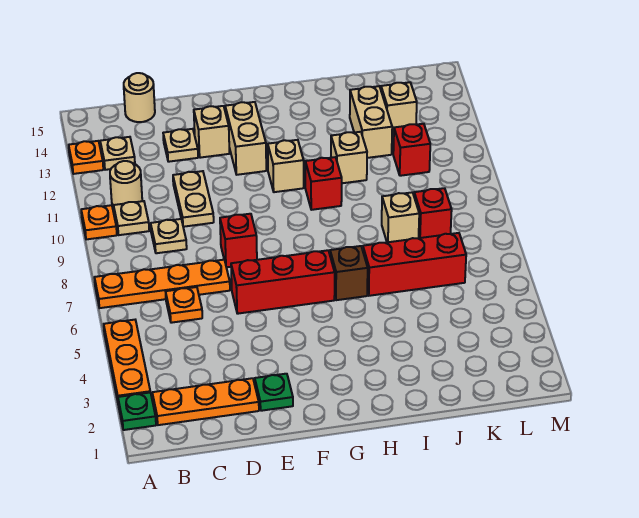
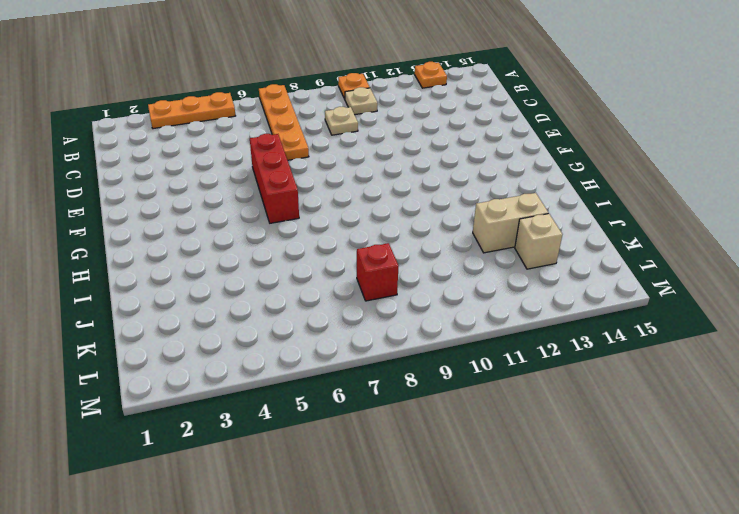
none -> green 1x1 plate [118,393,156,430]
none -> orange 1x3 plate [152,378,259,425]
none -> tan 1x1 round brick [110,161,142,206]

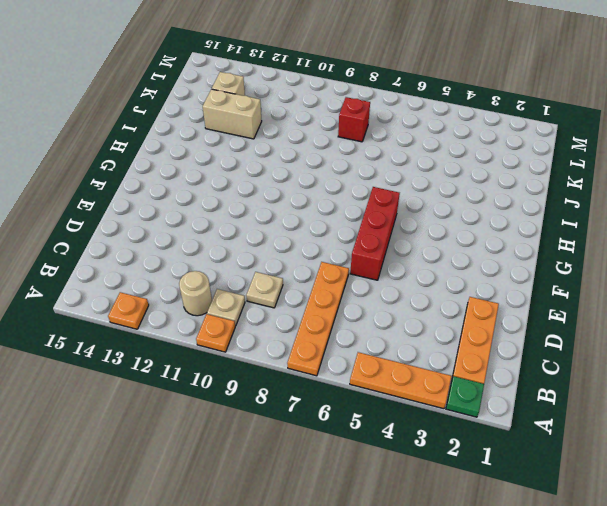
none -> tan 1x1 plate [100,137,135,170]
none -> orange 1x1 plate [166,287,202,323]
none -> tan 1x1 round brick [124,73,155,122]

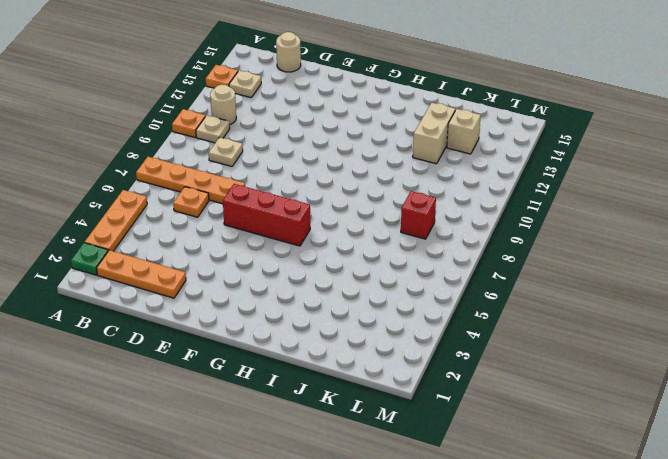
none -> tan 1x2 plate [173,171,214,227]
none -> tan 1x1 plate [163,129,198,162]
none -> green 1x1 plate [255,374,293,411]

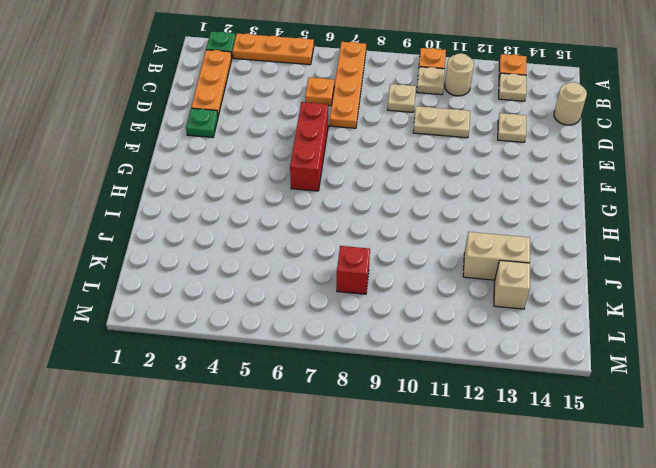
none -> red 1x1 brick [220,214,257,267]
none -> tan 1x1 brick [194,106,230,158]
none -> tan 1x2 brick [225,102,266,175]

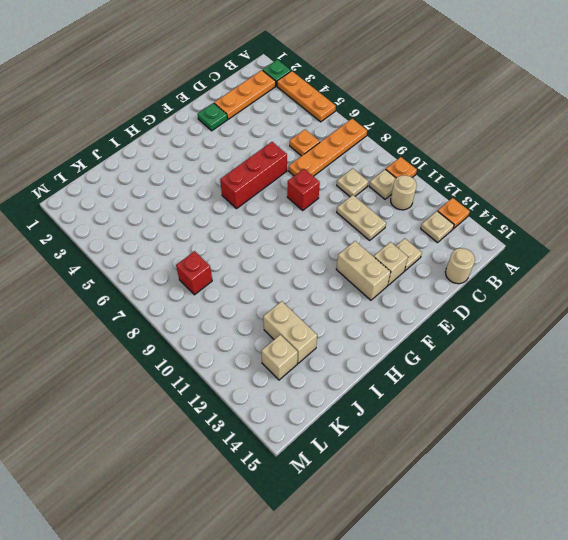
none -> tan 1x1 brick [268,140,304,192]
none -> brown 1x1 brick [330,246,368,300]
none -> red 1x1 brick [305,157,342,210]

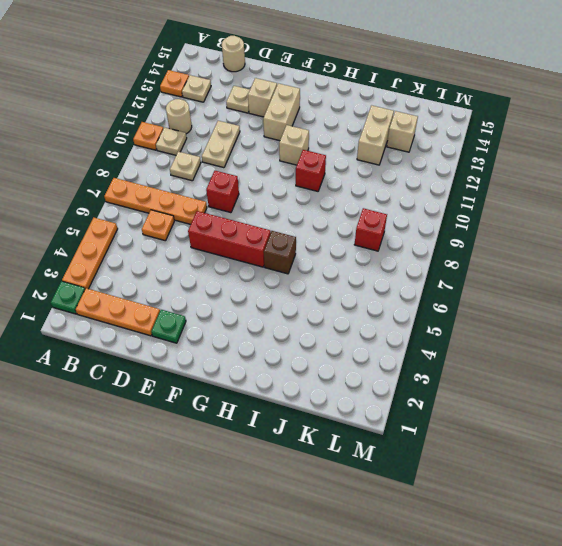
none -> red 1x3 brick [363,233,466,296]
none -> tan 1x1 brick [331,132,367,183]
none -> tan 1x1 brick [382,192,419,242]

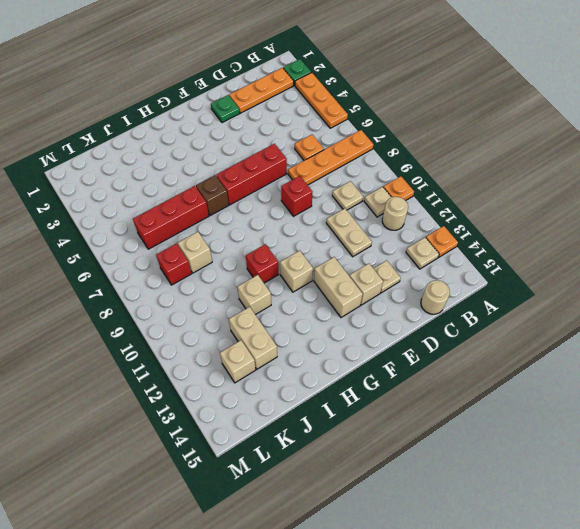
none -> red 1x1 brick [393,124,430,176]

